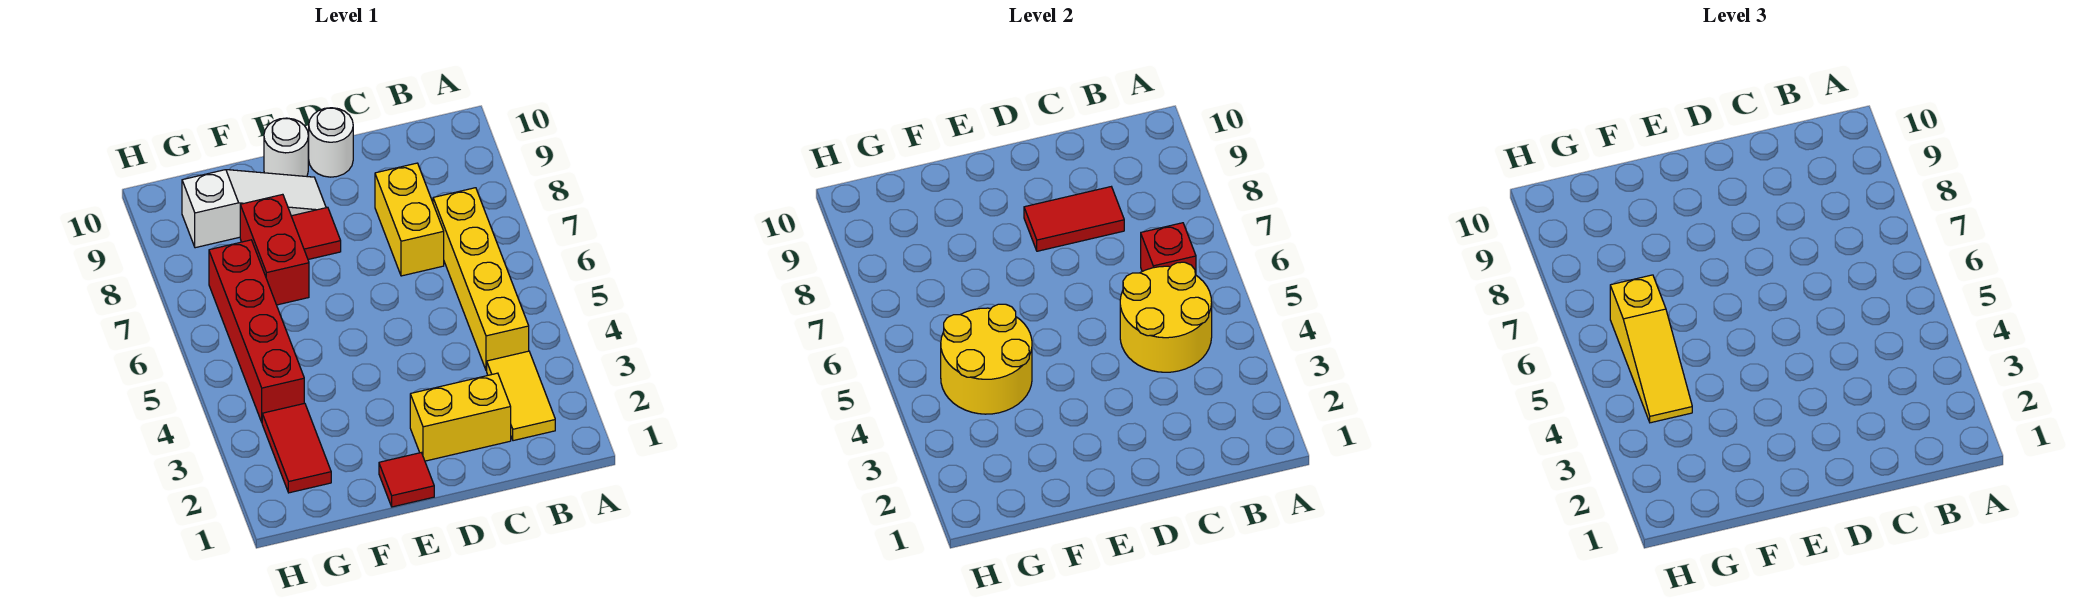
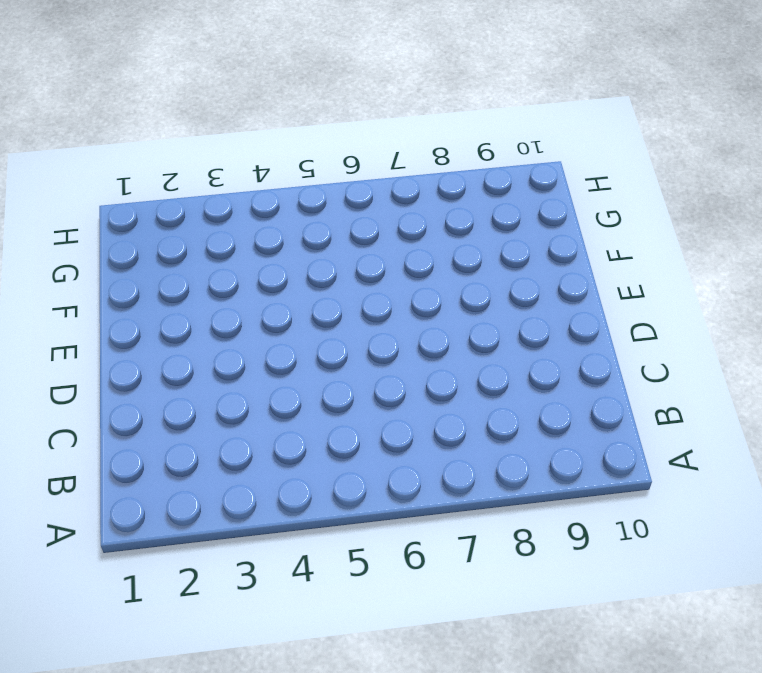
none -> yellow 1x2 tile [487,351,555,441]
none -> yellow 1x4 brick [433,188,529,371]
none -> yellow 1x2 brick [410,373,511,461]

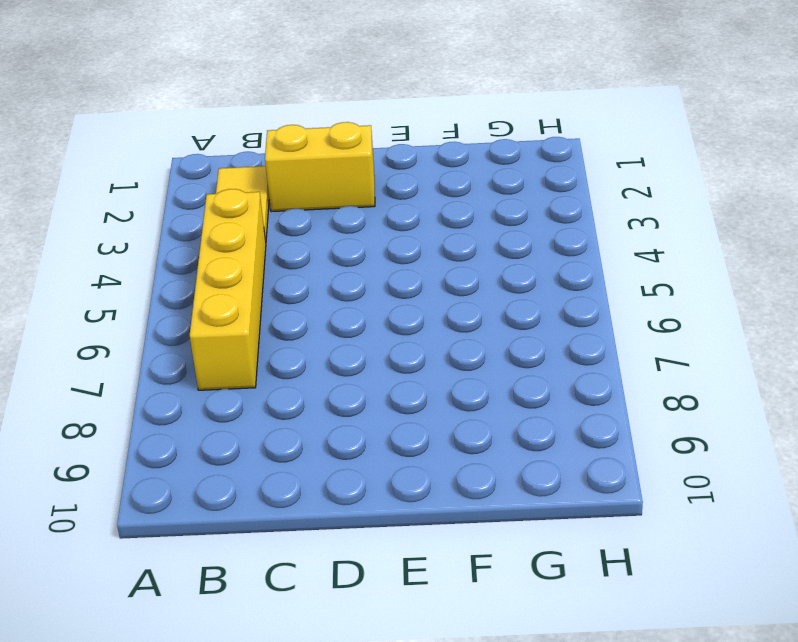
none -> yellow 1x2 brick [375,163,444,276]
none -> white 1x1 round brick [309,108,353,177]
none -> red 1x1 tile [379,453,434,507]

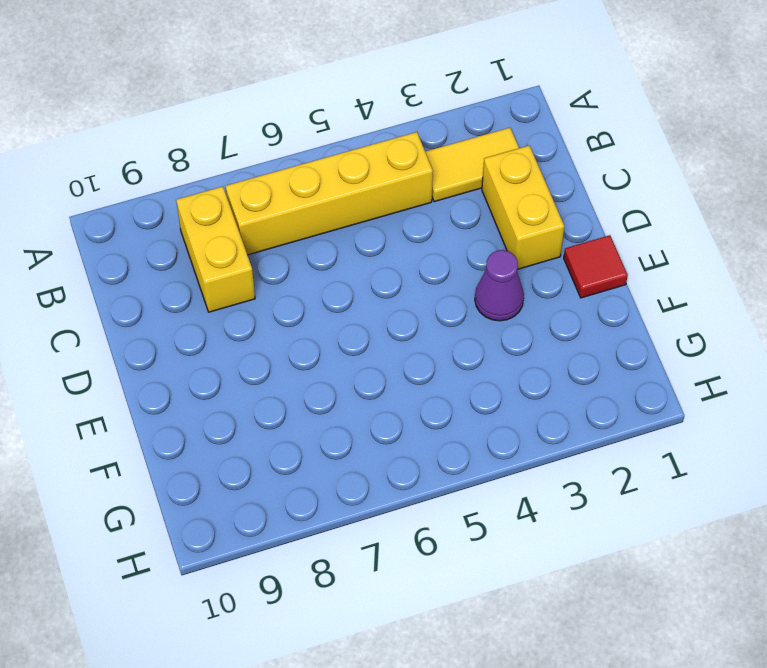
yellow 1x2 brick [176,187,255,312] -> yellow 1x2 brick turned to [375,163,444,276]
purple 1x1 cone [475,250,524,321] -> none
none -> white 1x1 round brick [309,108,353,177]
none -> red 1x1 tile [291,207,341,259]
none -> white 1x3 slope [182,170,326,248]

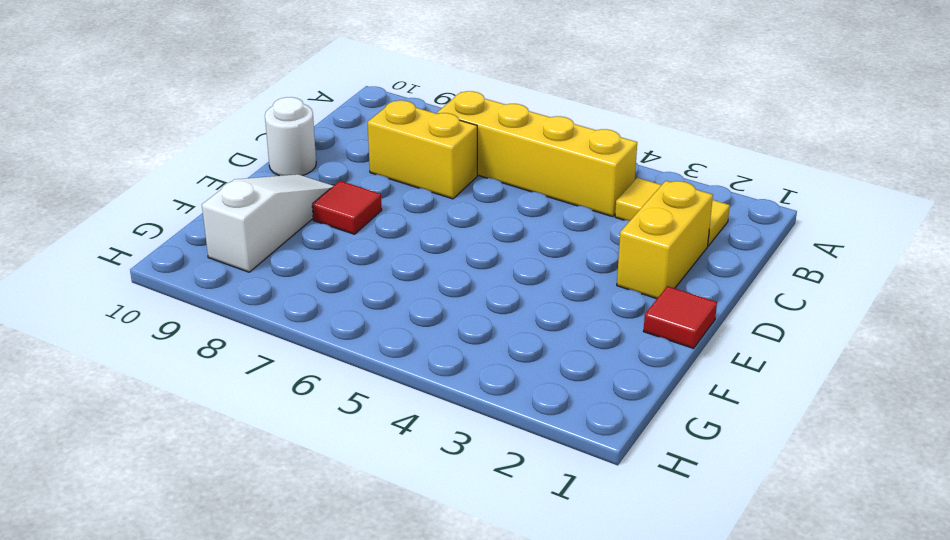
none -> white 1x1 round brick [264,118,308,176]
none -> red 1x2 brick [240,194,309,305]
none -> red 1x2 tile [262,403,331,493]

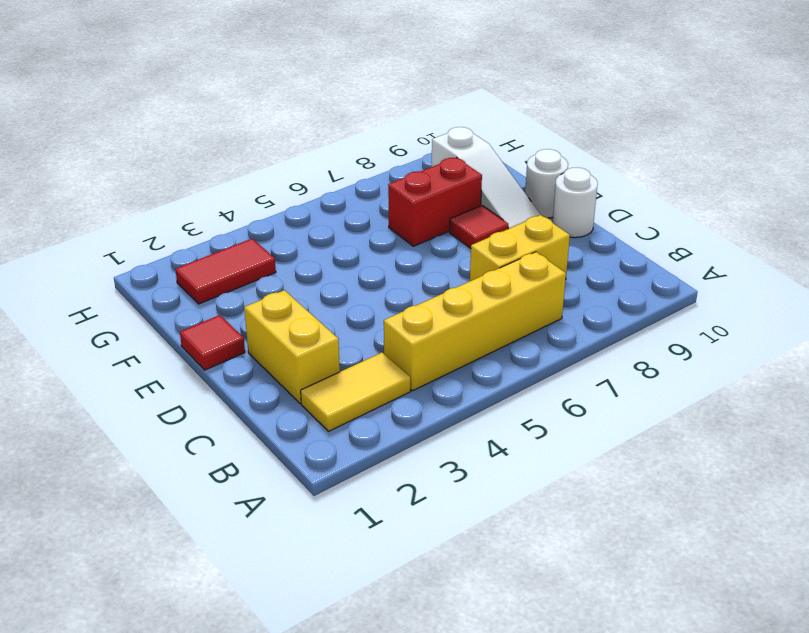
none -> red 1x4 brick [209,240,304,422]
none -> yellow 2x2 round brick [1120,262,1212,372]
none -> red 1x1 brick [1141,223,1196,275]

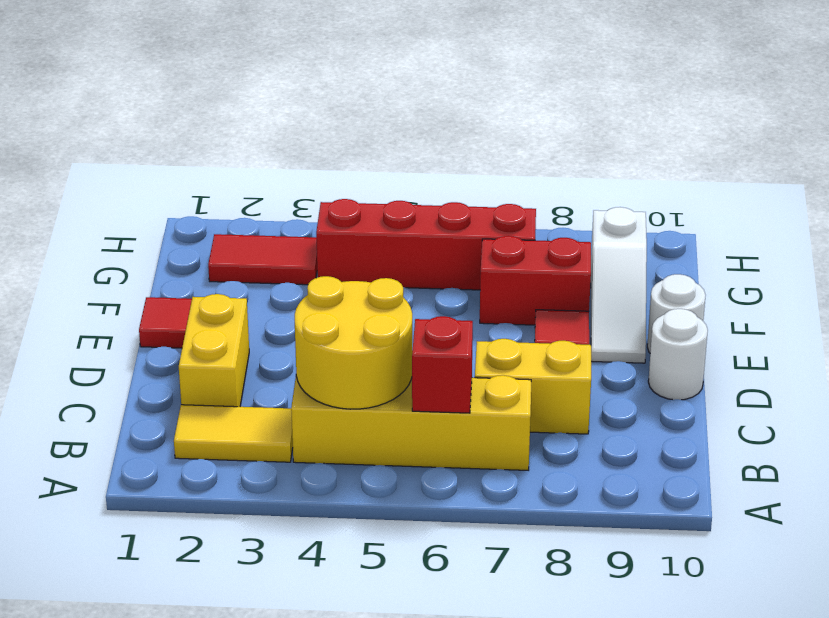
none -> red 1x2 tile [1024,187,1124,251]
none -> yellow 2x2 round brick [941,304,1032,414]
none -> yellow 1x3 slope [1610,275,1692,423]

